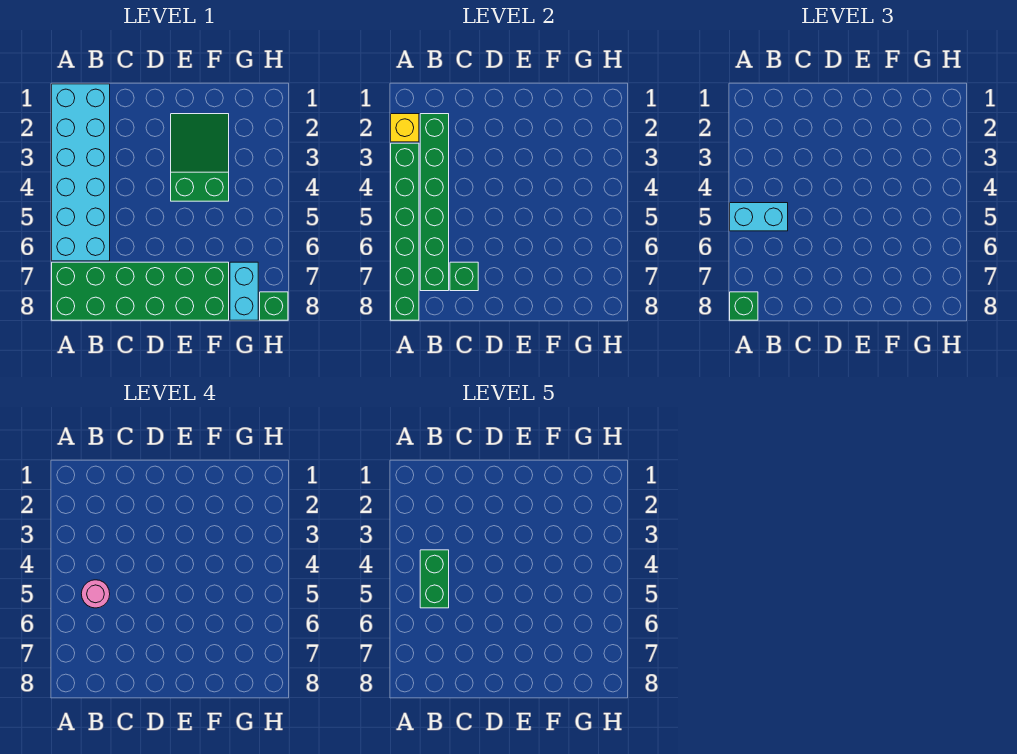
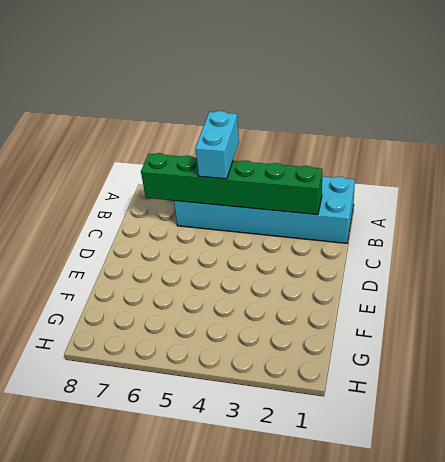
none -> green 2x6 brick [52,262,229,320]
none -> green 2x3 slope [171,114,229,201]
none -> cyan 1x2 brick [230,262,258,320]

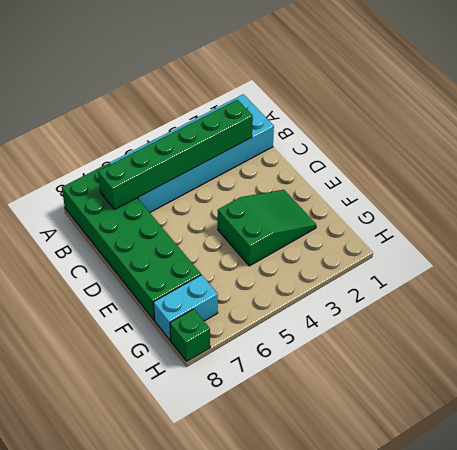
none -> yellow 1x1 brick [391,114,419,142]
none -> green 1x6 brick [391,143,419,320]
none -> green 1x1 brick [450,262,478,291]

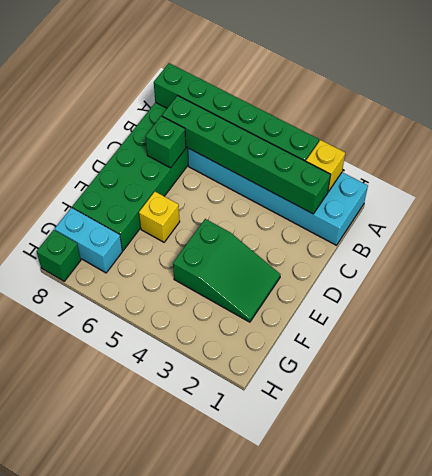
yellow 1x1 brick [139,192,180,242] -> none
none -> cyan 1x2 brick [730,203,788,231]
none -> green 1x1 brick [730,292,758,320]
none -> pink 1x1 round brick [81,580,110,608]

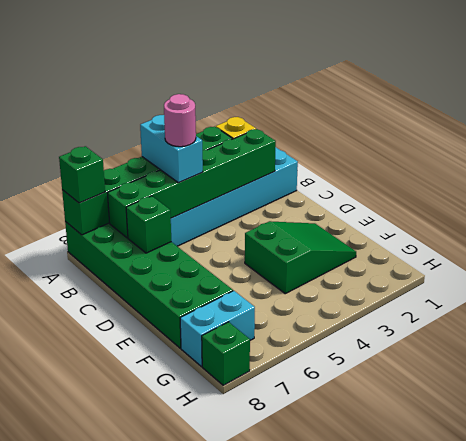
none -> green 1x2 brick [420,550,449,608]

